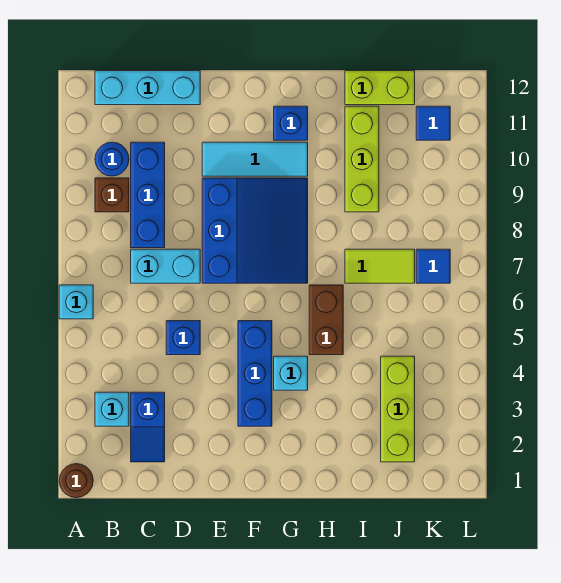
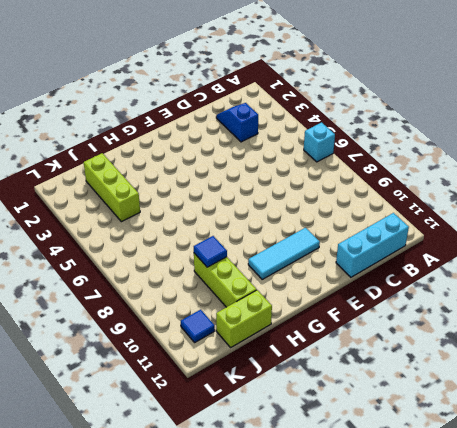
blue 1x1 tile [194,236,227,267] -> blue 1x1 tile moved to [416,249,450,283]
none -> brown 1x1 round brick [59,464,93,498]
none -> cyan 1x1 brick [95,392,129,426]
none -> brown 1x1 brick [95,178,129,212]

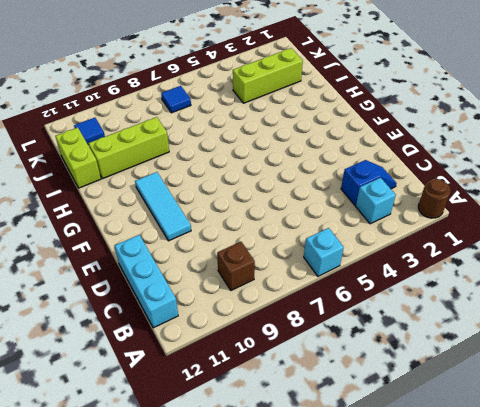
none -> blue 1x1 round brick [95,142,129,176]
none -> cyan 1x2 brick [131,249,200,283]
none -> blue 1x3 brick [131,142,165,248]

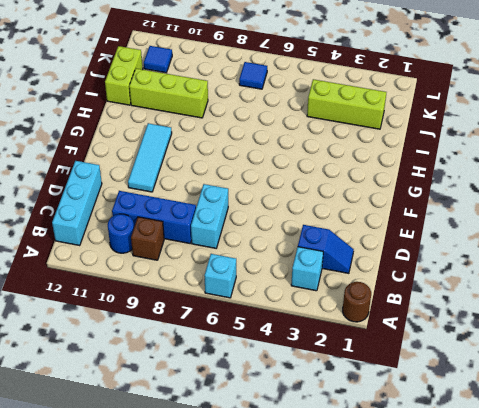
none -> blue 1x1 brick [166,321,200,355]
none -> blue 3x3 slope [202,178,308,283]
none -> blue 1x3 brick [238,321,272,426]

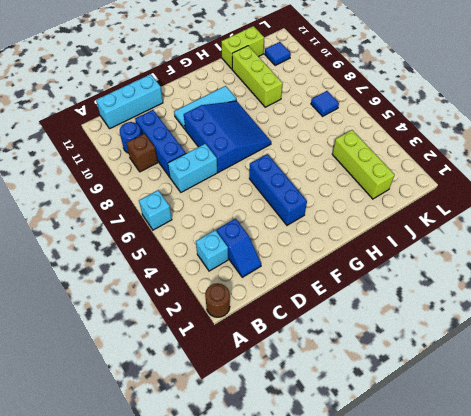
none -> blue 1x1 brick [166,321,200,355]
none -> cyan 1x1 brick [274,356,308,390]
none -> blue 1x1 brick [274,106,308,140]

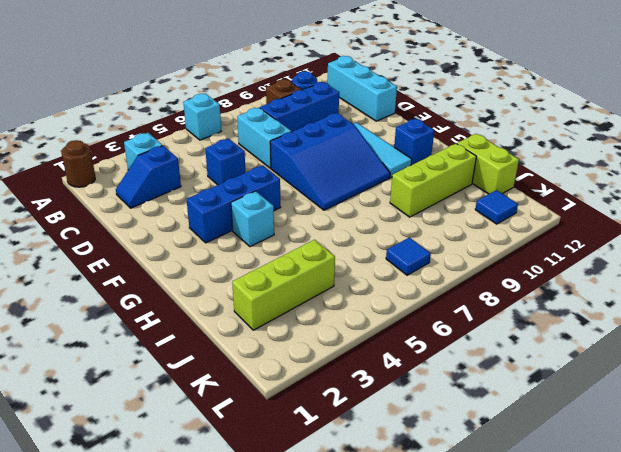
none -> brown 1x2 brick [309,285,343,355]
none -> lime 1x2 tile [345,249,415,283]

